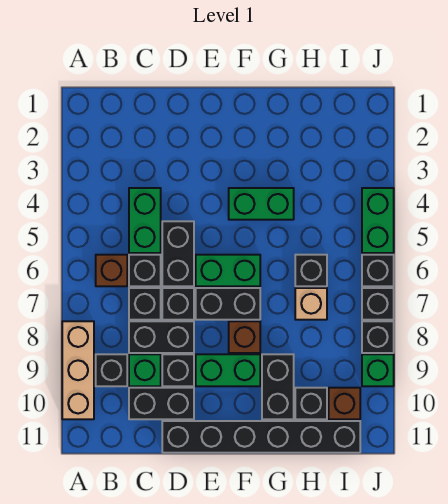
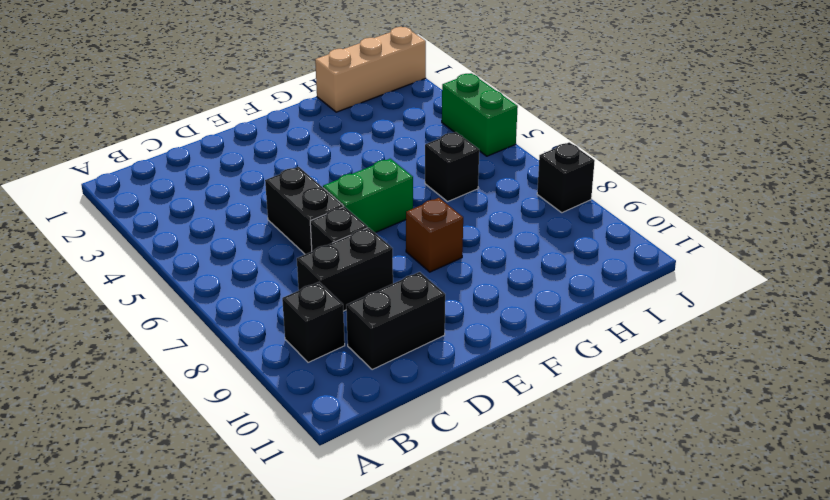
tan 1x3 brick [315,27,426,112] -> tan 1x3 brick turned to [62,321,94,419]
none -> brown 1x1 brick [96,255,127,286]
none -> green 1x2 brick [129,188,161,253]
none -> black 1x1 brick [129,255,161,286]

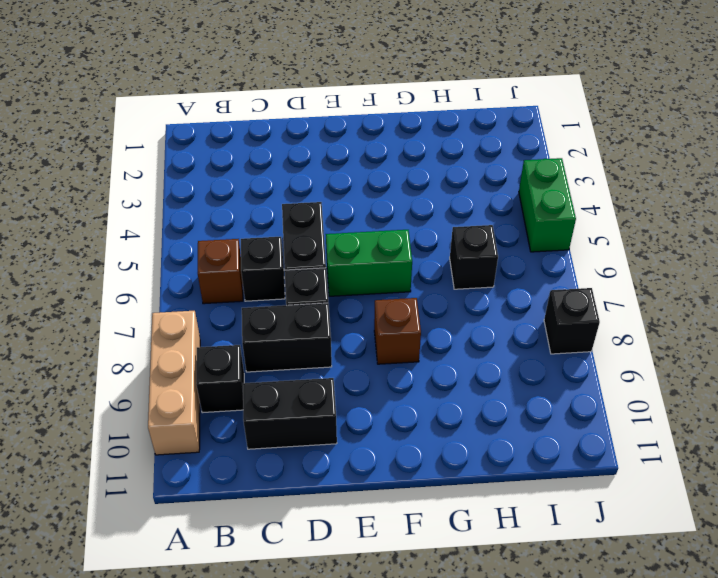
none -> green 1x2 brick [129,188,161,253]
none -> black 1x1 brick [129,288,161,320]
none -> green 1x1 brick [129,354,161,386]

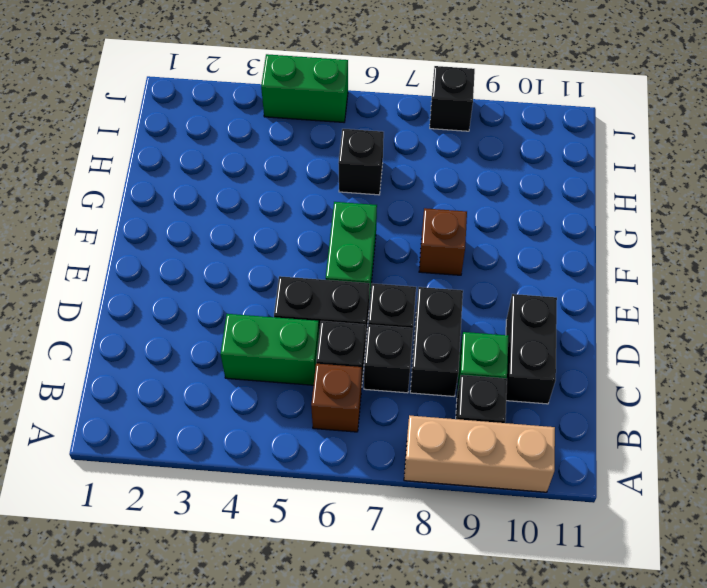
none -> black 1x1 brick [162,354,194,386]
none -> black 1x6 brick [162,421,360,453]
none -> black 1x2 brick [196,288,260,320]

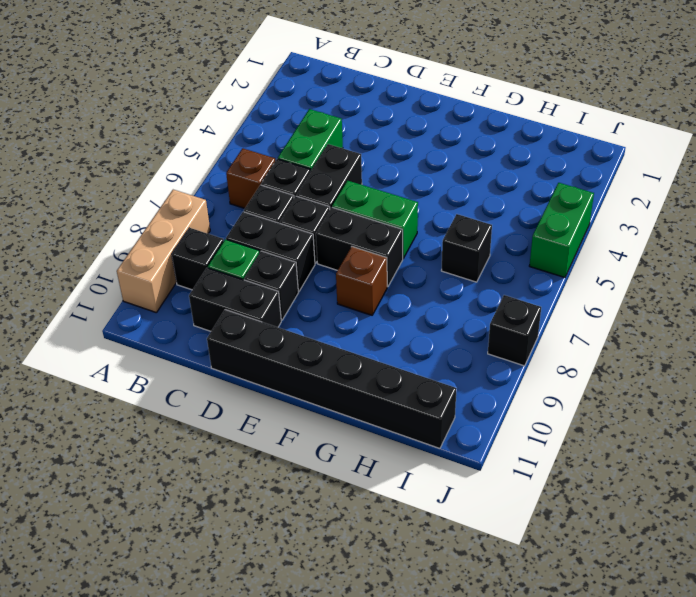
none -> green 1x2 brick [196,354,260,386]
none -> green 1x2 brick [229,188,294,220]
none -> black 1x2 brick [262,354,294,419]

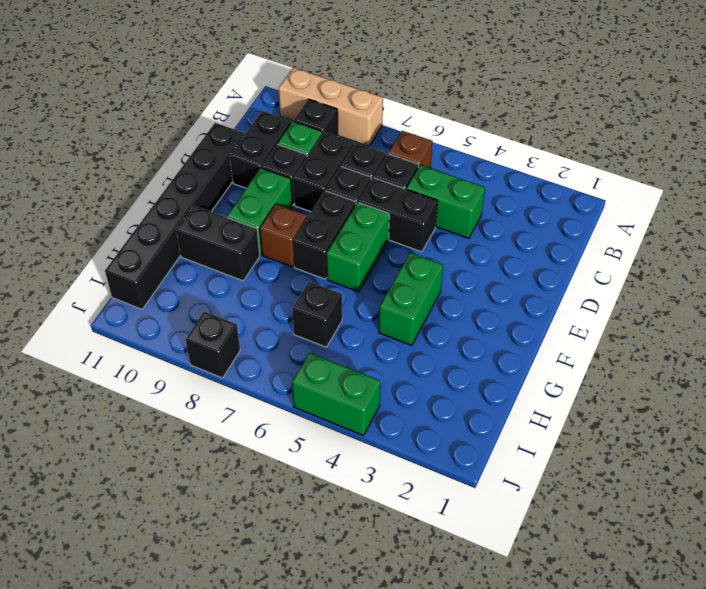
none -> tan 1x1 brick [295,288,327,320]
none -> black 1x1 brick [295,388,327,419]
none -> brown 1x1 brick [329,388,360,419]

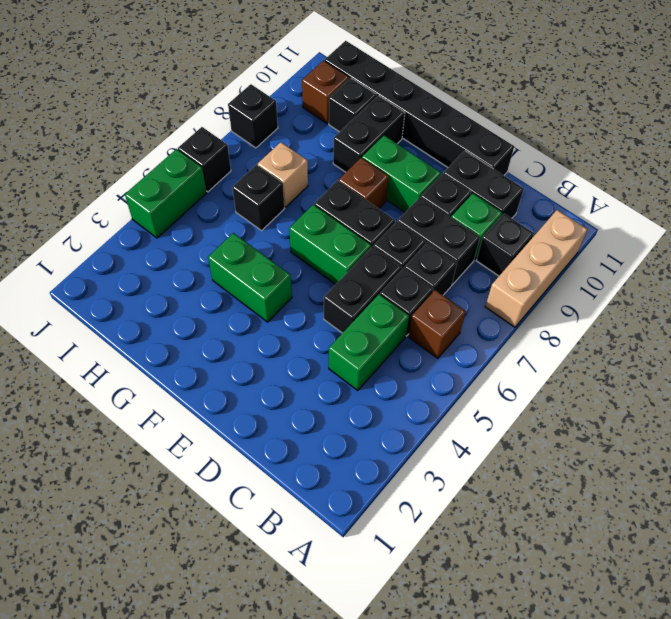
none -> black 1x1 brick [362,288,394,320]
none -> green 1x1 brick [362,354,394,386]

